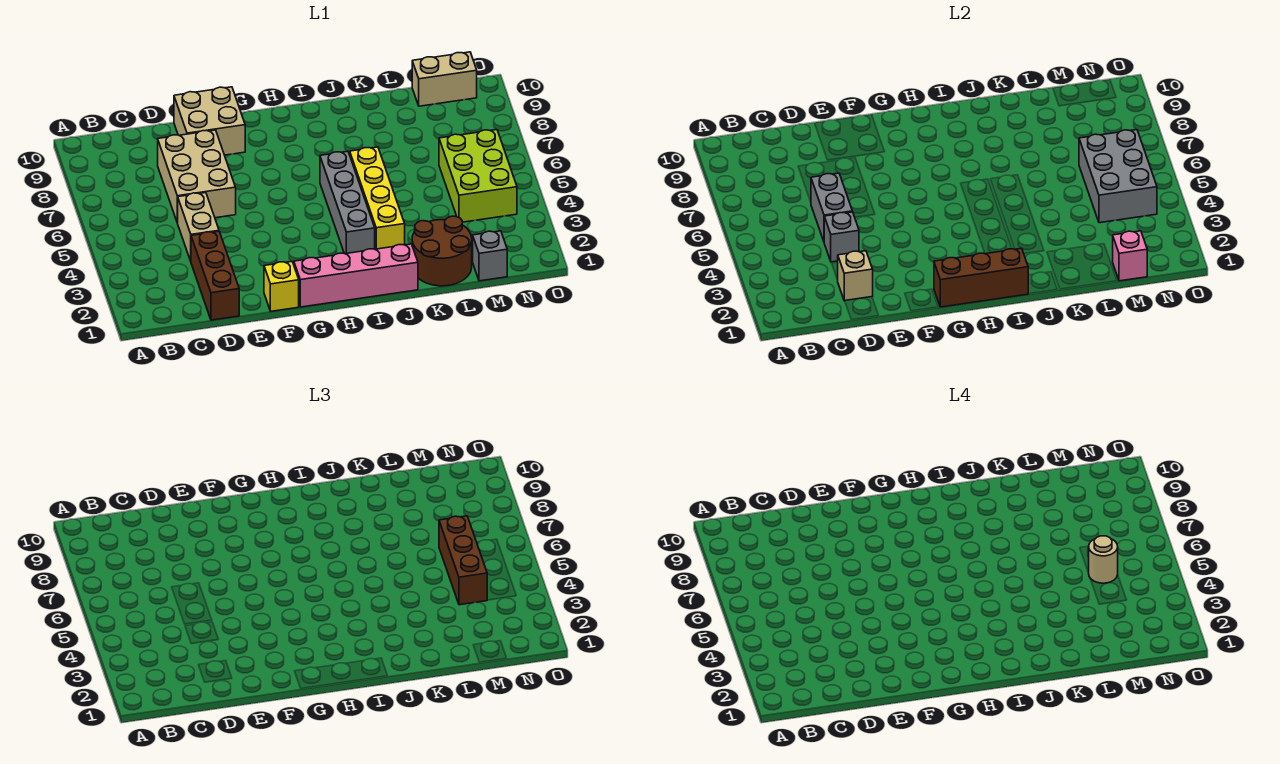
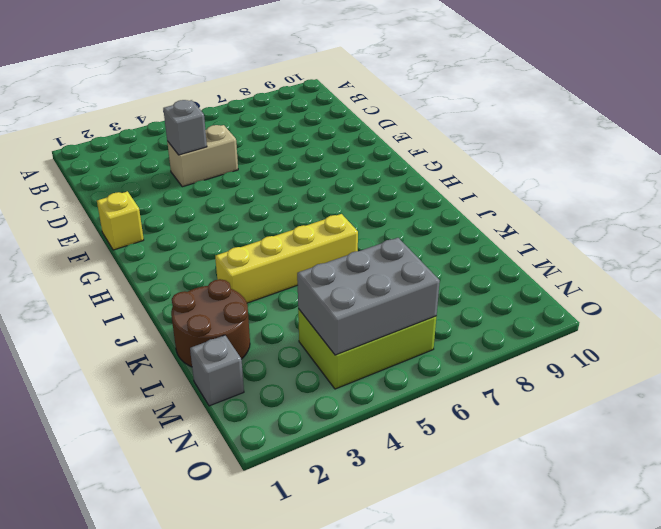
none -> brown 1x3 brick [191,231,239,320]
none -> tan 2x3 brick [158,130,236,223]
none -> tan 2x2 brick [174,87,245,155]

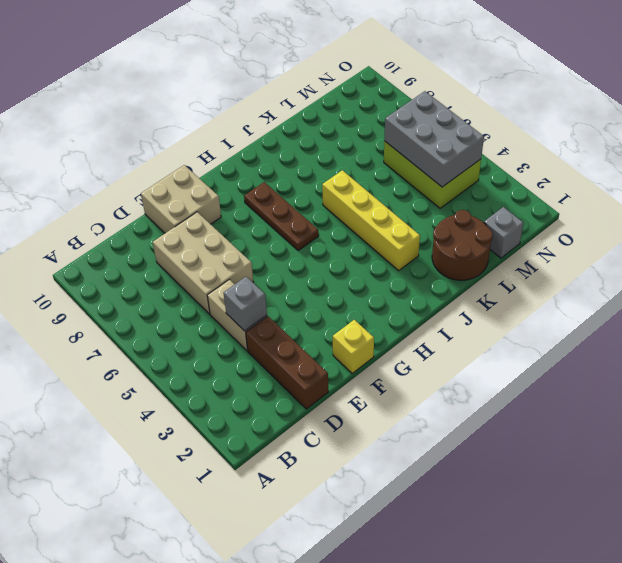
brown 1x3 plate [244,182,319,250] -> none
none -> pink 1x4 brick [294,244,418,307]
none -> grey 1x4 brick [320,151,375,254]
none -> tan 1x2 brick [412,52,477,106]

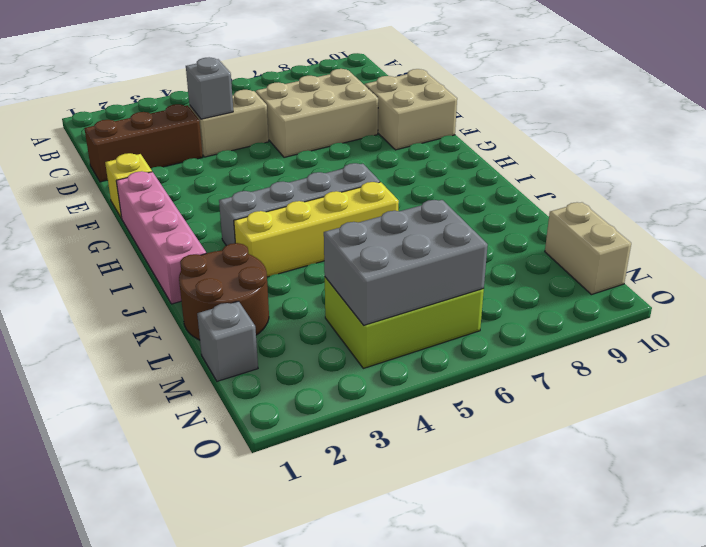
none -> tan 1x1 brick [838,251,873,301]
none -> grey 1x2 brick [811,173,852,241]
none -> brown 1x3 brick [934,248,1028,307]

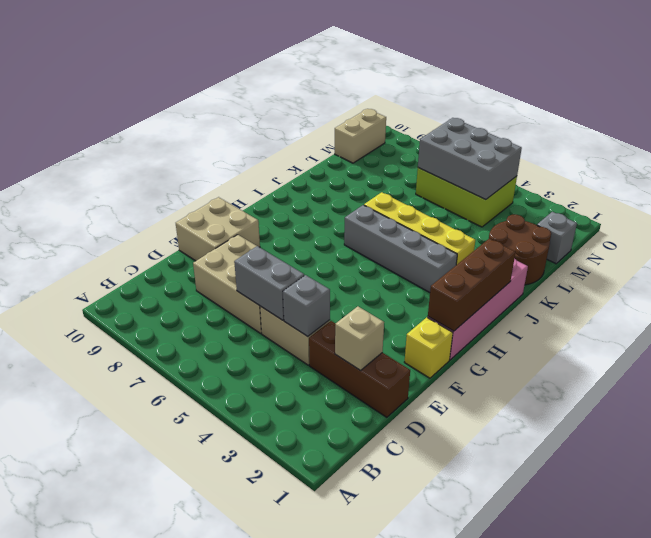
none -> pink 1x1 brick [1113,231,1147,281]
none -> brown 1x3 brick [439,516,487,605]
none -> tan 1x1 round brick [1089,536,1118,583]

